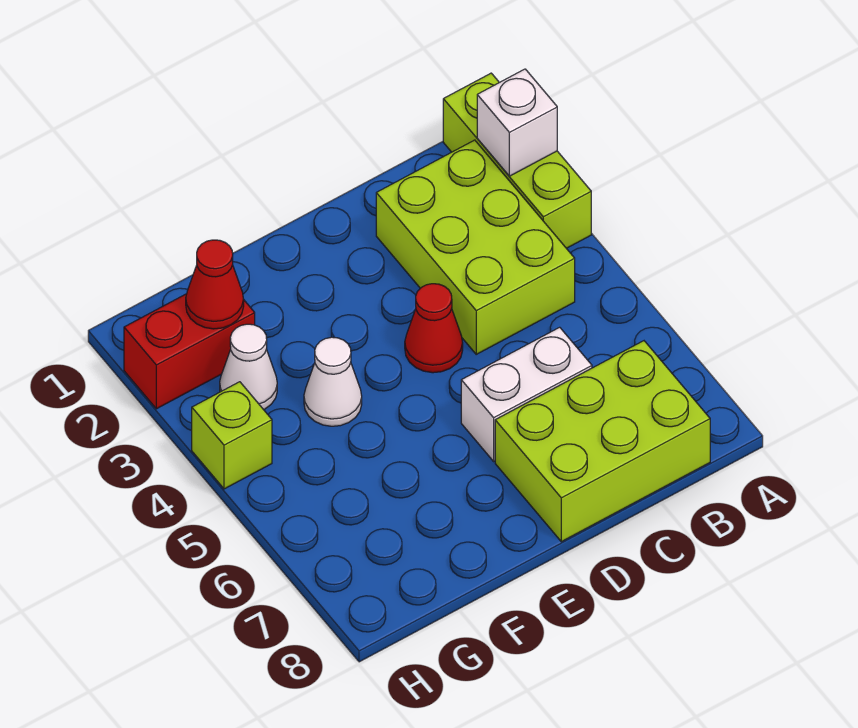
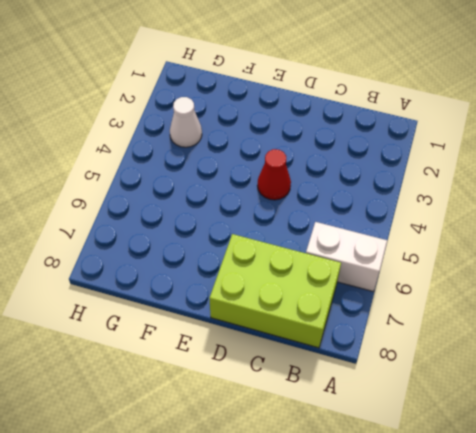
white 1x2 brick [306,222,387,292] -> white 1x2 brick moved to [461,327,592,461]
none -> lime 1x3 brick [443,73,591,248]
none -> lime 2x3 brick [376,140,575,354]

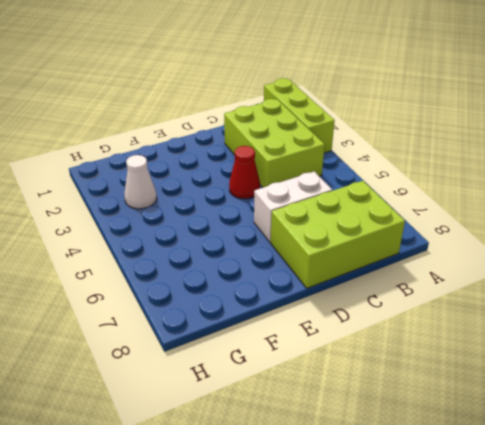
none -> white 1x1 cone [304,337,362,426]
none -> red 1x2 brick [124,294,255,409]

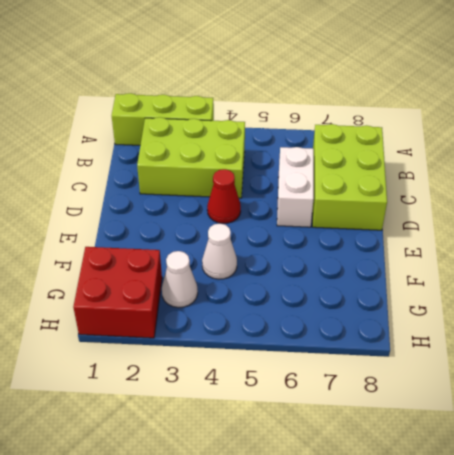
red 2x2 brick [73,247,162,338] -> red 1x2 brick [124,294,255,409]
none -> lime 1x1 brick [192,382,272,489]
none -> white 1x1 brick [477,69,557,176]

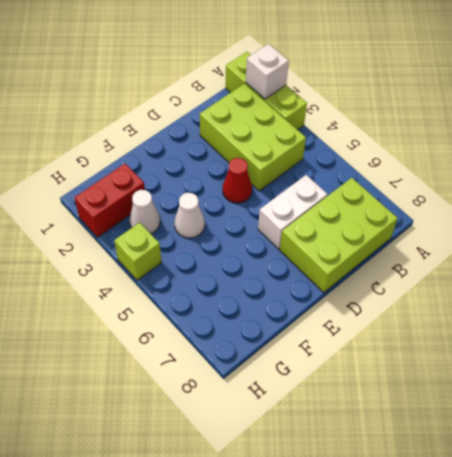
none -> red 1x1 cone [186,240,244,329]

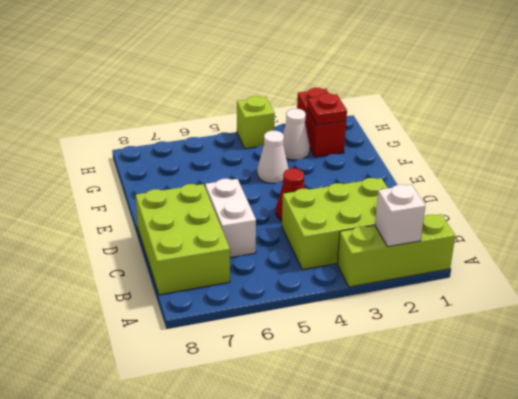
red 1x1 plate [307,93,347,125] -> red 1x1 cone [186,240,244,329]

